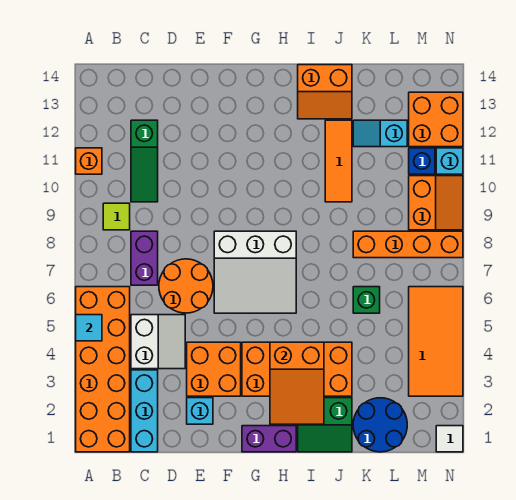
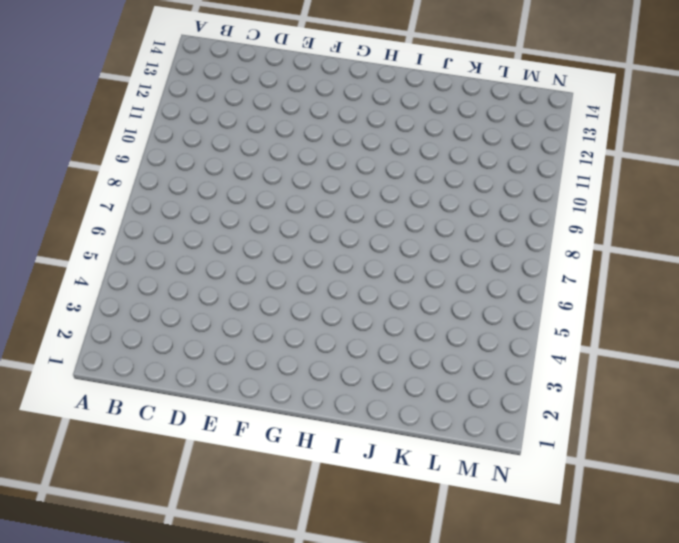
none -> orange 2x6 brick [76,287,130,452]
none -> orange 1x1 brick [76,148,102,174]
none -> lime 1x1 tile [103,203,130,230]

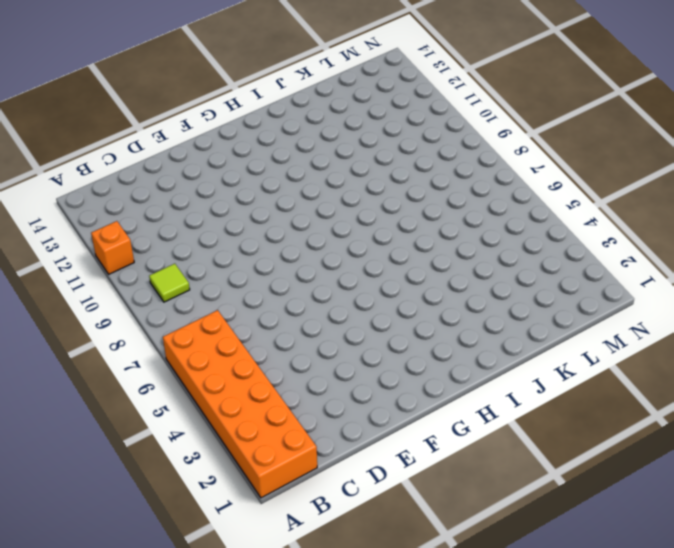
none -> cyan 1x3 brick [131,370,158,452]
none -> white 2x2 slope [131,315,185,369]
none -> purple 1x2 brick [131,231,158,285]

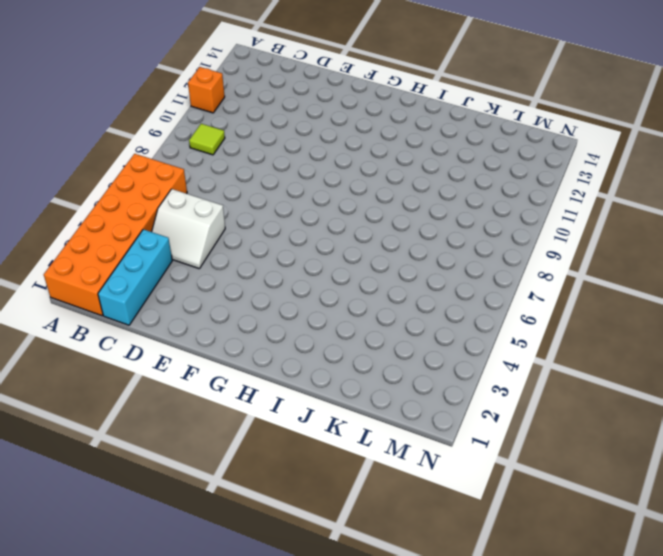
white 2x2 slope [152,189,225,268] -> white 2x2 slope turned to [131,315,185,369]
none -> purple 1x2 brick [131,231,158,285]
none -> green 1x3 slope [131,120,158,202]
none -> orange 2x2 round brick [159,259,213,313]

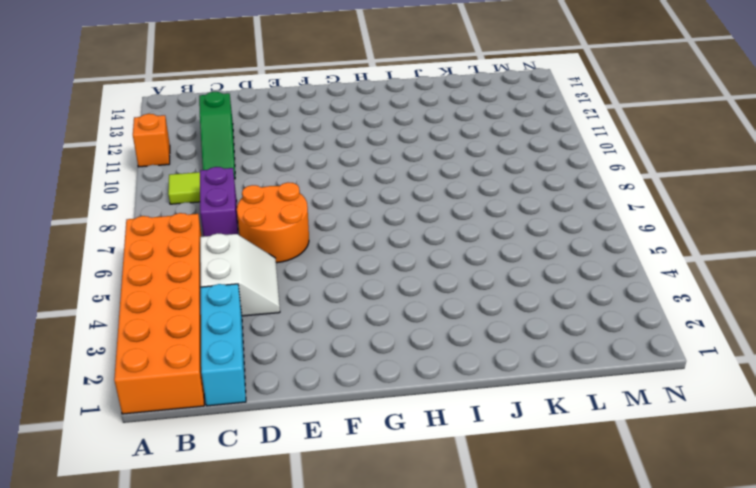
none -> cyan 1x1 brick [187,398,213,424]
none -> orange 2x2 brick [187,342,241,396]
none -> white 3x3 slope [214,231,296,313]

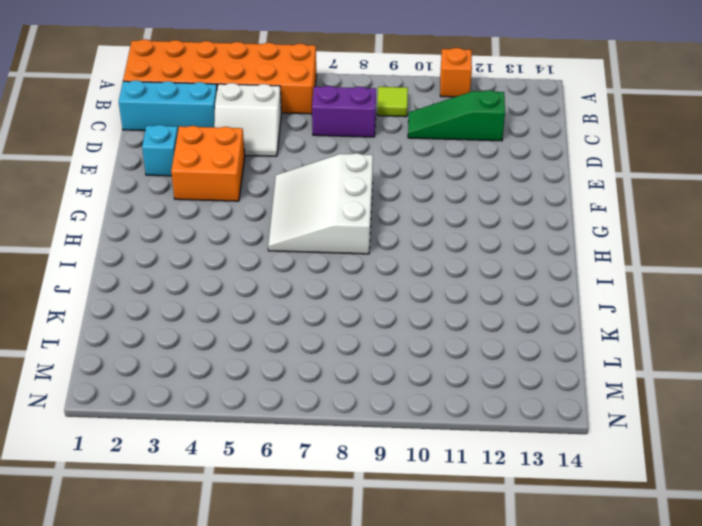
none -> orange 2x2 round brick [159,259,213,313]
none -> purple 1x2 brick [242,426,296,452]
none -> orange 2x4 brick [242,342,352,396]

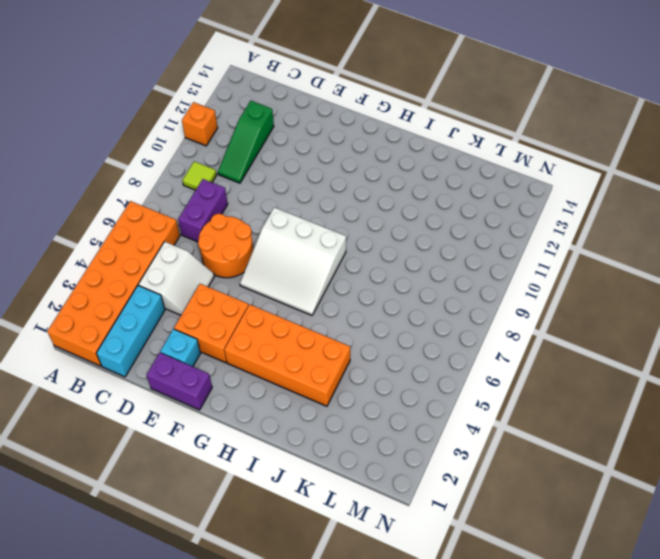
purple 1x2 brick [146,353,212,410] -> purple 1x2 brick moved to [242,426,296,452]
none -> green 2x2 slope [298,398,352,452]
none -> orange 2x2 slope [298,65,352,119]
none -> orange 1x3 tile [325,120,352,202]

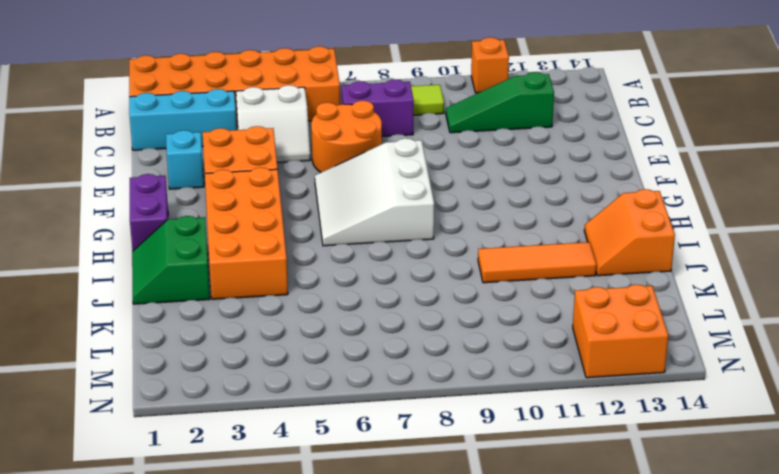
none -> blue 2x2 round brick [353,398,407,452]
none -> green 1x1 brick [353,287,380,313]
none -> orange 1x4 brick [353,231,463,258]

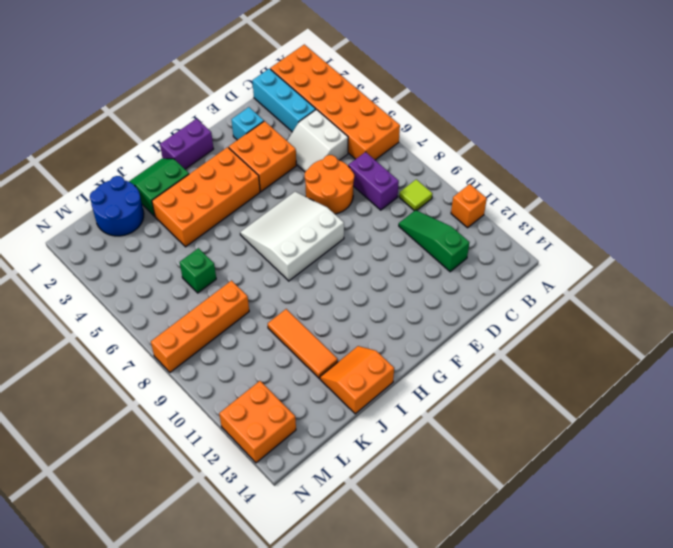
none -> cyan 1x2 slope [353,120,407,147]
none -> orange 2x4 tile [409,287,463,396]
none -> orange 2x2 slope [409,176,463,230]

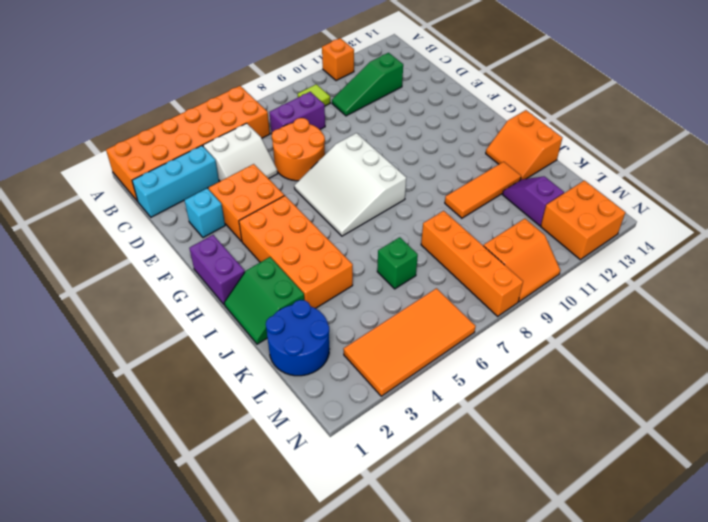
purple 1x2 slope [503,176,564,226] -> cyan 1x2 slope [353,120,407,147]
none -> blue 1x1 brick [409,148,435,174]
none -> white 1x1 tile [436,426,463,452]
none -> cyan 1x1 brick [436,148,463,174]

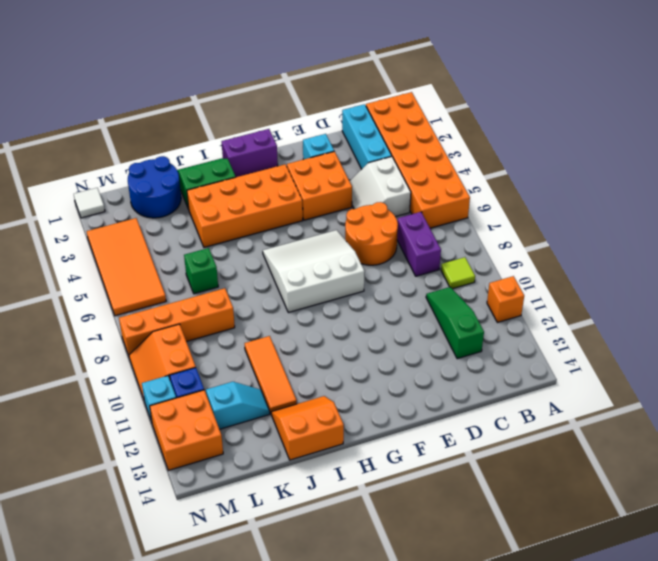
none -> cyan 1x1 tile [76,315,102,341]
none -> orange 2x3 slope [270,342,324,424]

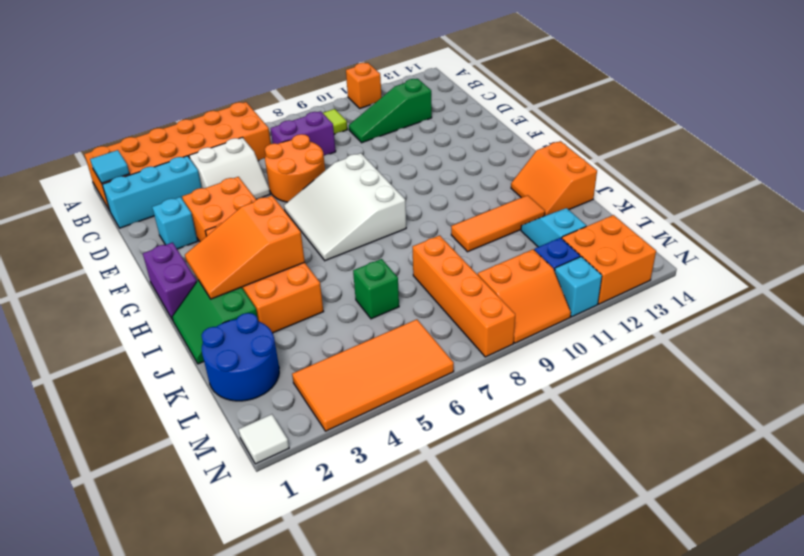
cyan 1x1 tile [90,150,130,183] -> cyan 1x1 tile moved to [76,315,102,341]

